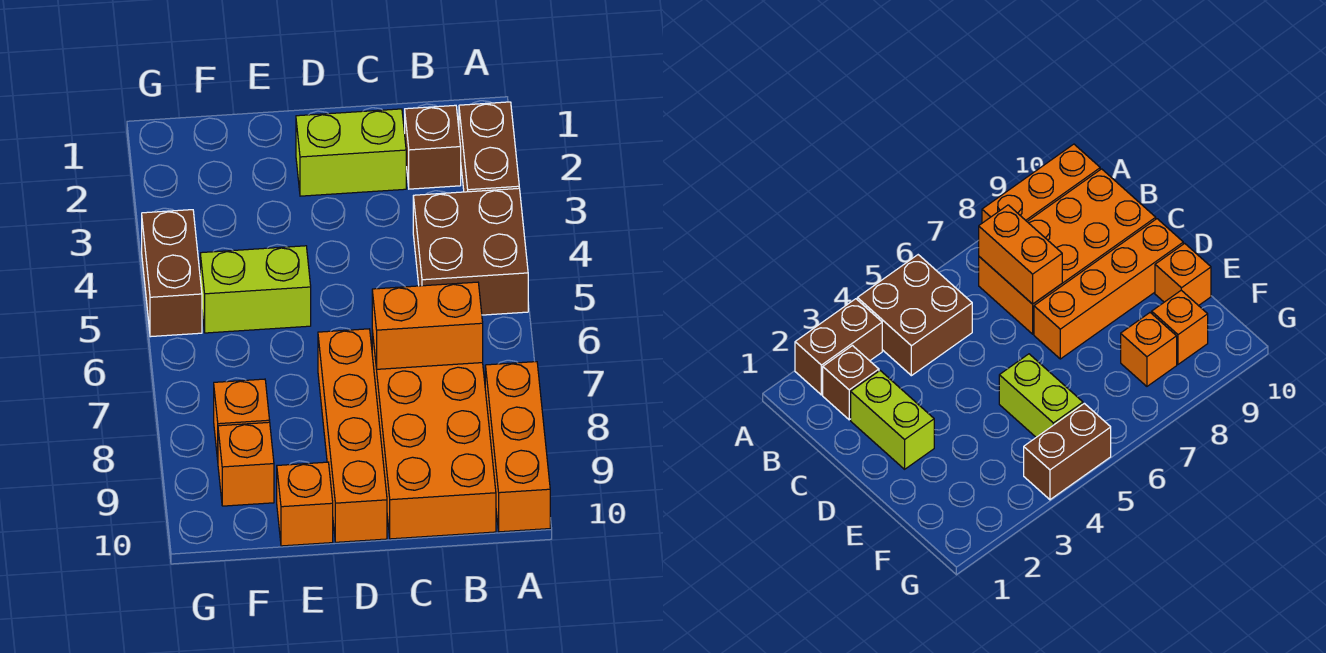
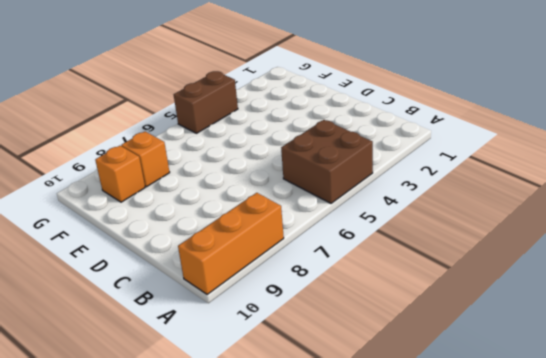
none -> brown 1x2 brick [459,102,519,192]
none -> brown 1x1 brick [405,105,461,189]
none -> orange 2x4 brick [372,331,496,539]

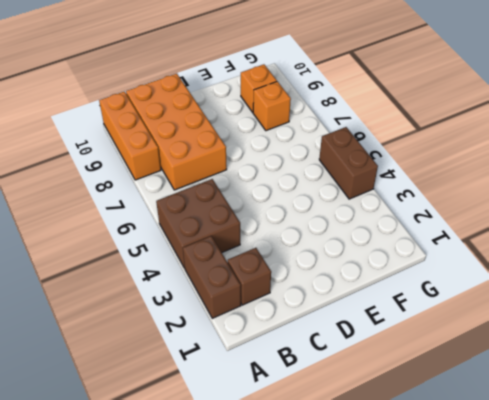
none -> lime 1x2 brick [296,109,406,196]
none -> orange 1x4 brick [318,329,387,542]
none -> lime 1x2 brick [200,246,311,333]

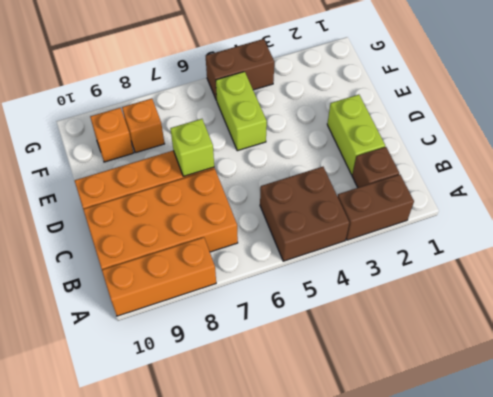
lime 1x1 brick [170,119,214,176] -> none
none -> orange 1x1 brick [277,462,333,546]
none -> orange 1x2 brick [372,282,483,369]

